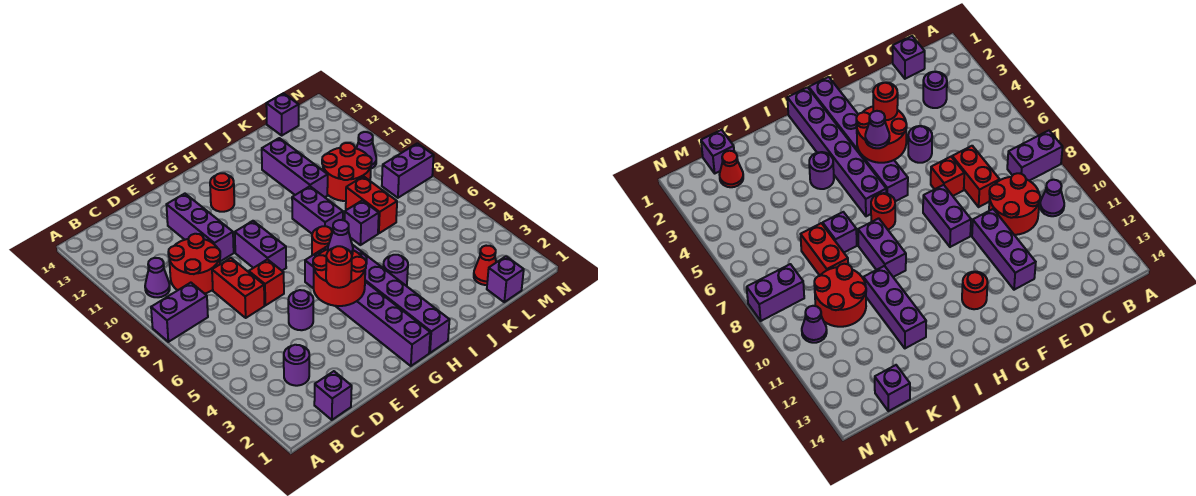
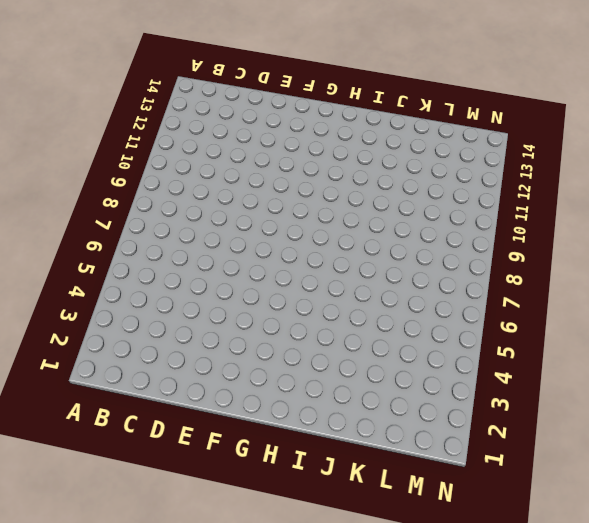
none -> purple 1x2 brick [151,283,208,342]
none -> purple 1x1 cone [145,258,170,297]
none -> purple 1x1 brick [314,371,352,420]

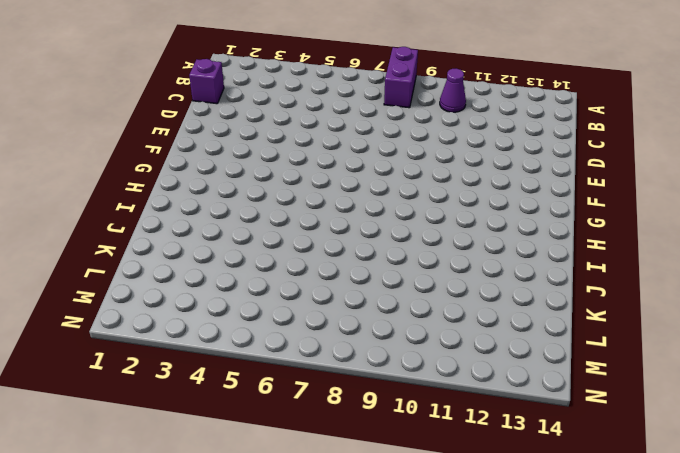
none -> purple 1x1 round brick [284,345,309,386]
none -> red 2x2 round brick [168,234,220,294]
none -> red 1x2 brick [212,258,264,318]

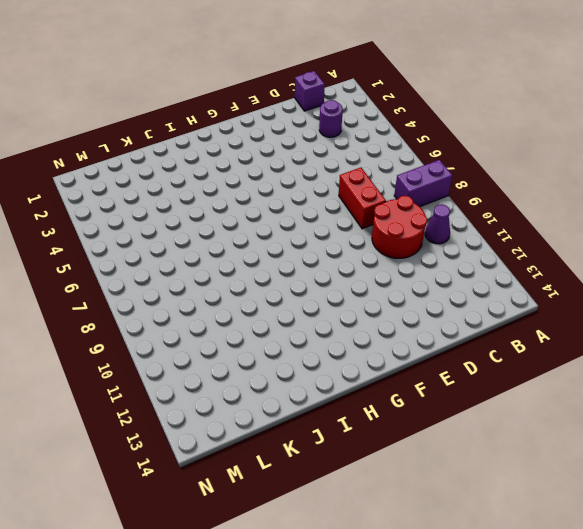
none -> purple 1x1 round brick [288,290,313,330]
none -> red 1x1 brick [249,259,284,305]
none -> purple 1x3 brick [166,194,234,261]

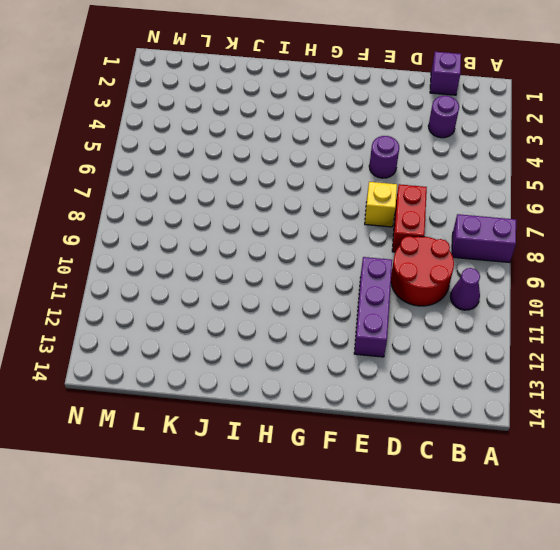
yellow 1x1 brick [365,182,397,227] -> red 1x1 brick [249,259,284,305]
none -> purple 1x2 brick [235,221,286,271]
none -> purple 1x6 brick [305,249,430,366]
none -> red 1x1 round brick [210,173,234,212]

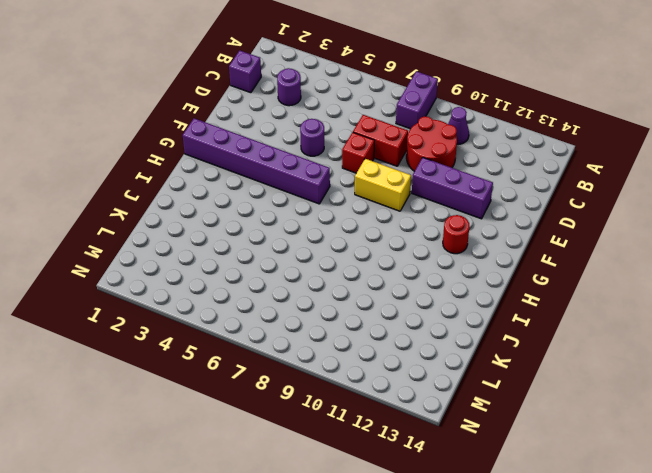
yellow 1x2 brick [355,159,411,211] -> purple 1x2 brick [235,221,286,271]
none -> purple 1x6 brick [324,245,449,353]
none -> red 1x1 round brick [312,226,333,255]
none -> purple 1x1 round brick [383,255,408,286]

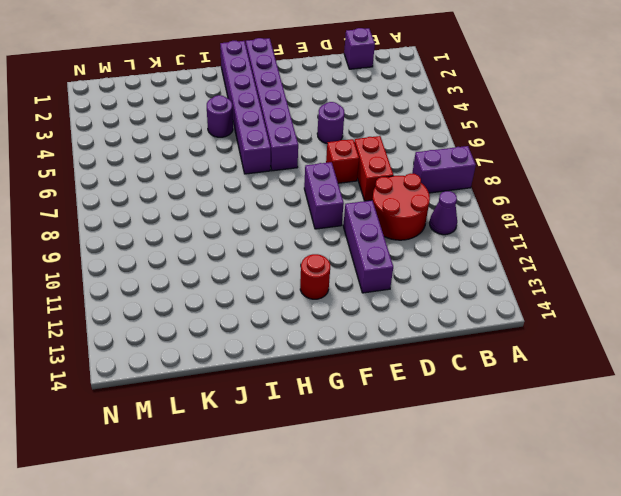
none -> purple 1x1 round brick [284,345,309,386]
none -> red 1x1 round brick [312,226,333,255]
none -> purple 1x2 brick [292,186,343,234]

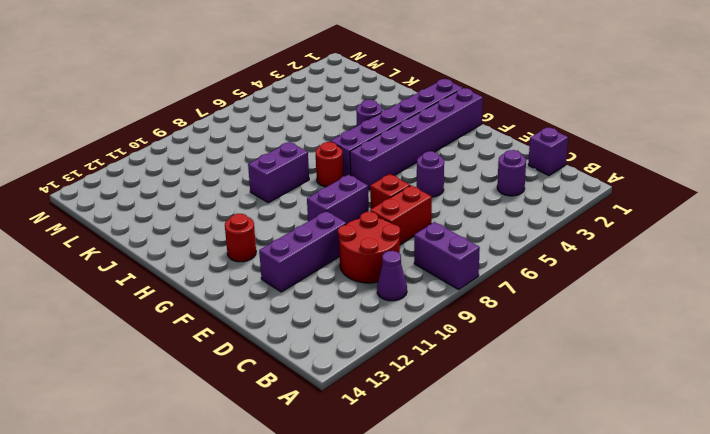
none -> purple 1x1 brick [345,200,379,245]
none -> purple 1x3 brick [262,138,328,197]
none -> red 1x2 brick [346,176,397,233]

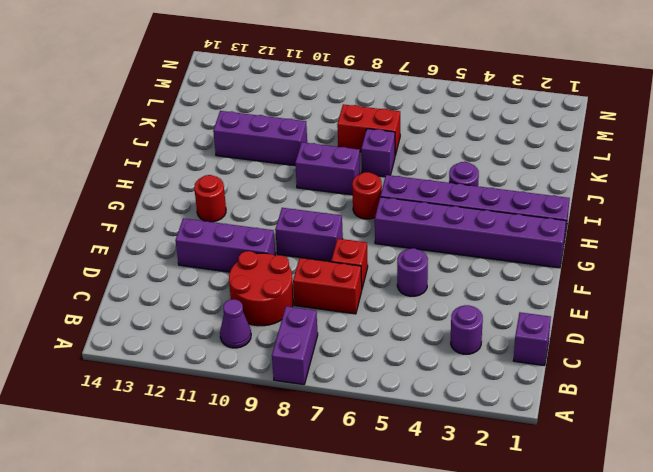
none -> red 2x2 round brick [322,143,372,201]
none -> purple 1x1 brick [487,256,524,302]
none -> red 1x1 cone [474,246,496,285]

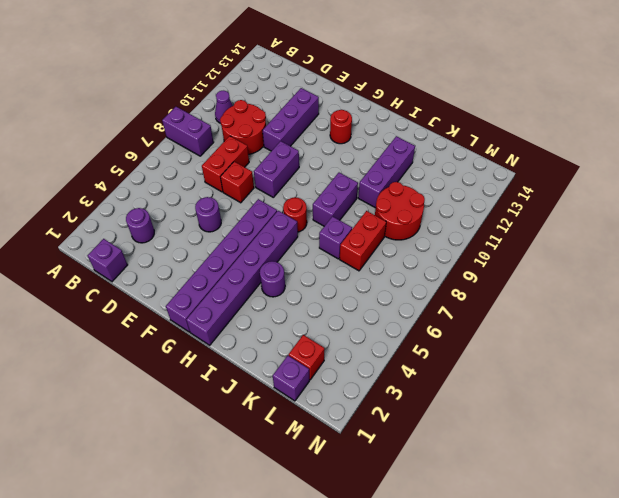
red 1x1 brick [288,335,324,380] -> red 1x1 cone [474,246,496,285]
none -> purple 1x1 brick [266,93,299,135]
none -> purple 1x2 brick [382,143,434,198]
none -> purple 1x1 cone [356,132,376,169]

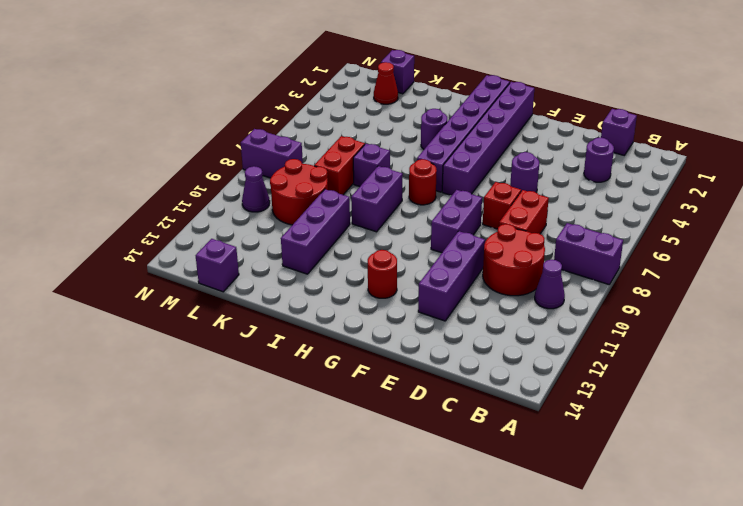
none -> red 2x2 round brick [313,249,366,306]
none -> red 1x1 round brick [326,246,352,288]
none -> purple 1x1 cone [328,220,353,254]

